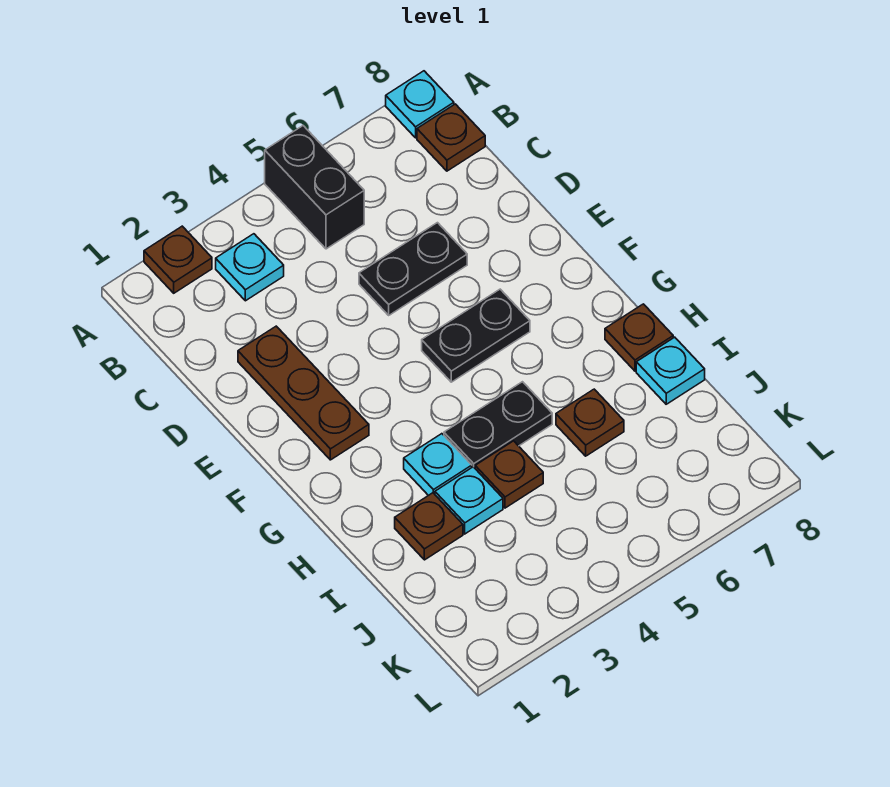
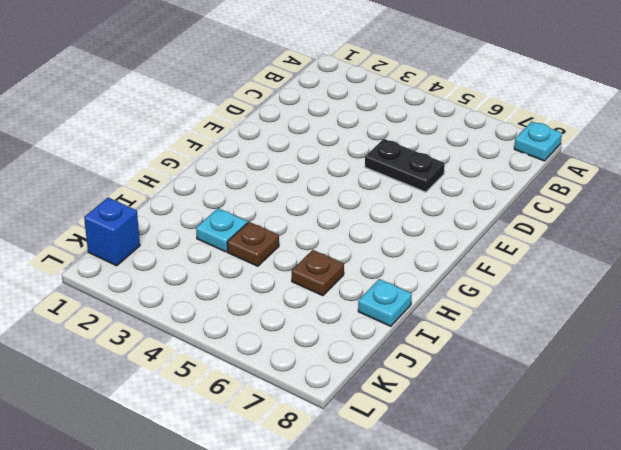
blue 1x1 brick [84,198,140,266] -> none
none -> brown 1x1 plate [144,226,212,293]
none -> black 1x2 brick [265,126,364,249]
none -> cyan 1x1 plate [216,234,284,301]

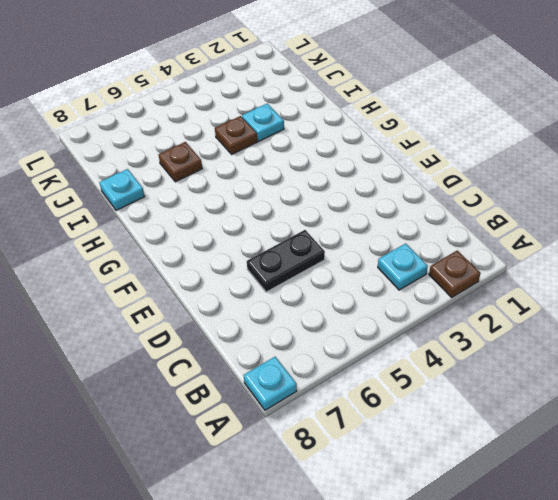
none -> black 1x2 brick [265,126,364,249]
none -> brown 1x1 plate [417,104,485,171]
none -> brown 1x3 plate [238,326,369,460]

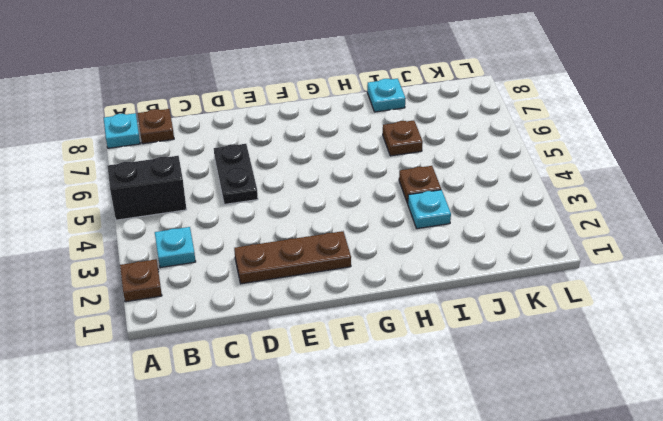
none -> black 1x2 plate [422,289,530,382]
none -> cyan 1x1 plate [404,434,472,496]
none -> black 1x2 plate [444,382,552,468]

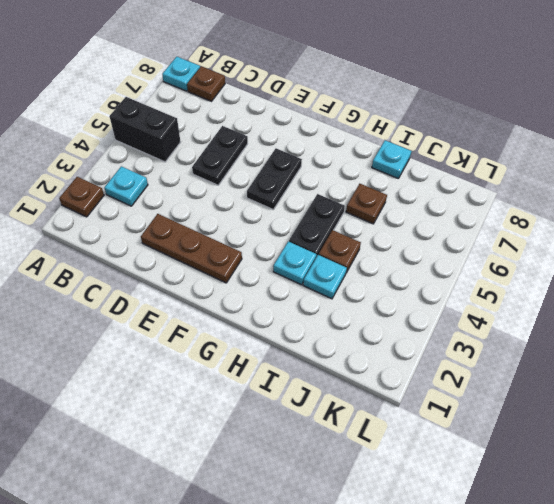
none -> brown 1x1 plate [605,304,673,371]
none -> brown 1x1 plate [395,493,463,560]

